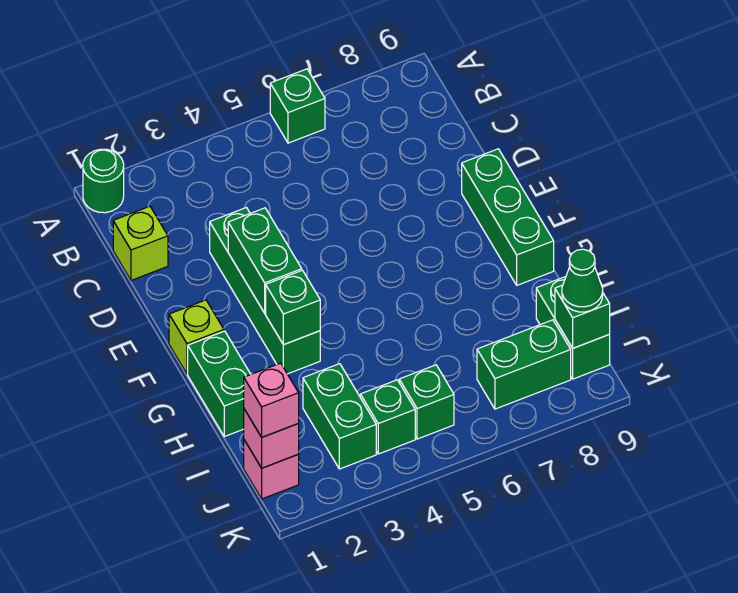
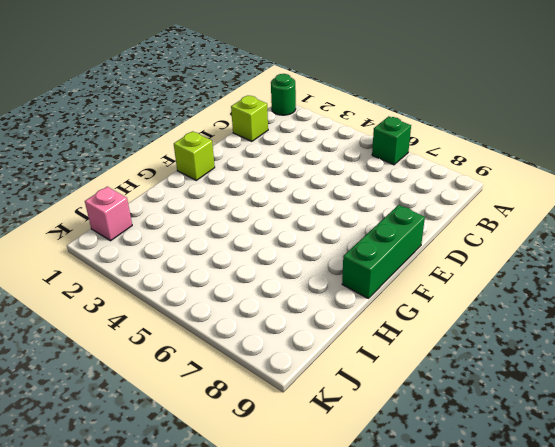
none -> green 1x4 brick [210,208,320,374]
none -> green 1x2 brick [188,331,251,437]
none -> green 1x2 brick [303,364,376,469]

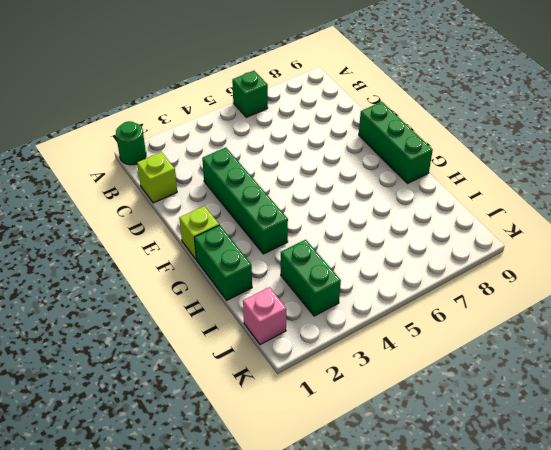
none -> green 1x2 brick [536,277,610,379]
none -> green 1x1 brick [360,380,415,454]
none -> green 1x1 brick [399,365,454,439]

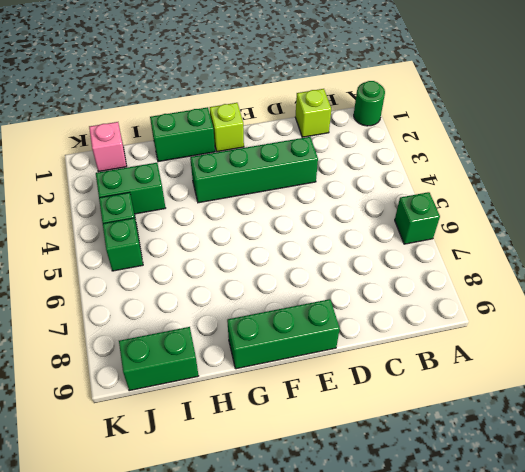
none -> green 1x2 brick [477,320,571,409]
none -> green 1x2 brick [228,208,302,313]
none -> green 1x1 brick [266,270,320,345]

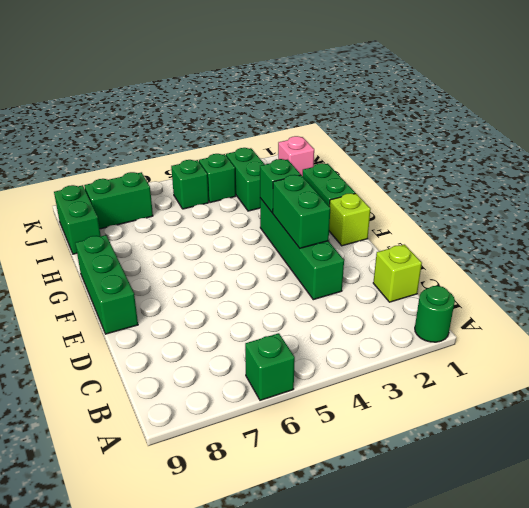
none -> pink 1x1 brick [244,409,299,468]
none -> green 1x1 brick [555,285,610,348]
none -> pink 1x1 brick [244,363,299,437]

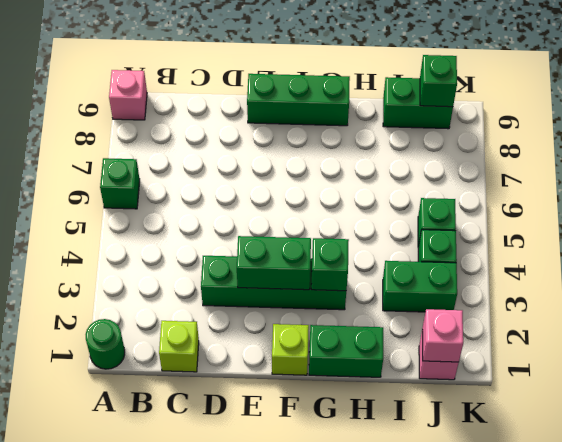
pink 1x1 brick [109,70,147,120] -> pink 1x1 brick moved to [244,363,299,437]
none -> green 1x2 brick [477,320,571,409]
none -> green 1x1 cone [562,249,603,312]

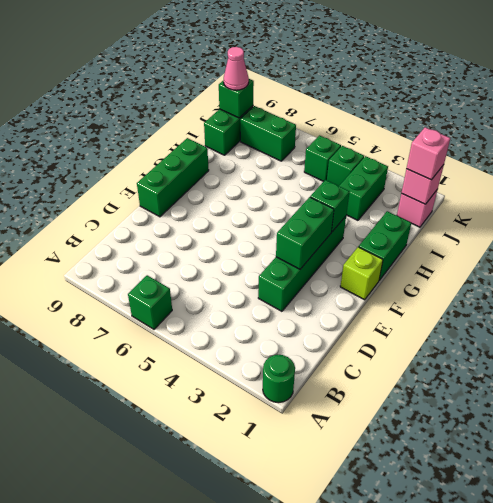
pink 1x1 cone [224,47,249,90] -> green 1x1 cone [562,249,603,312]
none -> lime 1x1 brick [113,206,168,280]

